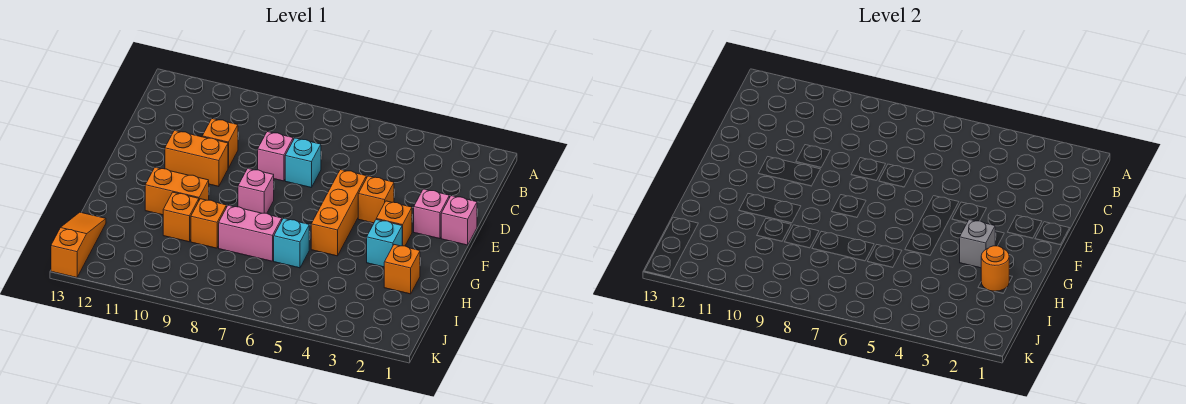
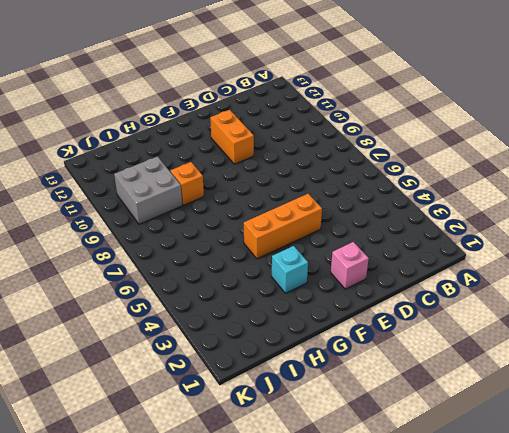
grey 2x2 brick [114,157,182,224] -> none
none -> cyan 1x1 brick [285,138,321,188]
none -> pink 1x1 brick [258,132,293,181]
none -> orange 1x1 brick [202,119,238,168]

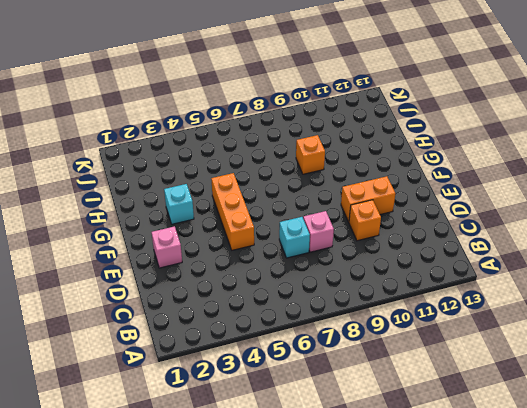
none -> pink 1x1 brick [441,196,477,245]
none -> orange 1x1 brick [358,176,394,223]
none -> orange 1x1 brick [376,201,412,246]

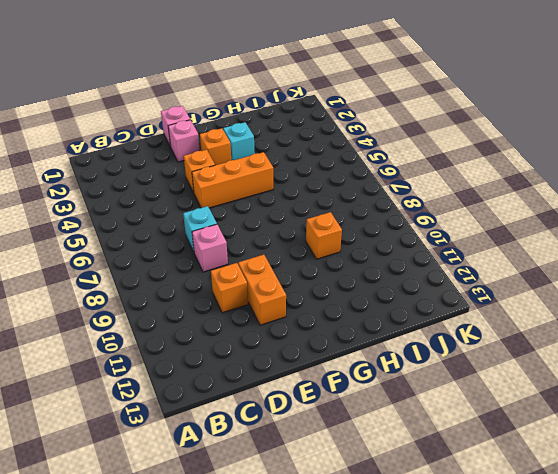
none -> pink 1x1 brick [238,168,274,213]
none -> orange 1x2 brick [145,167,209,215]
none -> orange 1x1 brick [384,245,420,294]

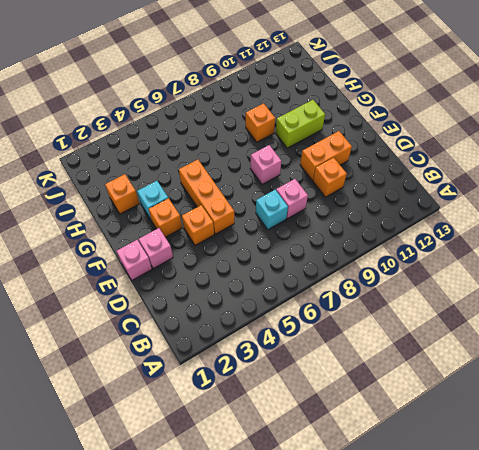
lime 1x2 brick [276,100,325,148] -> orange 1x2 brick [145,167,209,215]
none -> cyan 1x1 brick [274,218,309,268]
none -> pink 1x2 brick [219,205,282,261]
none -> orange 1x1 brick [163,192,199,242]

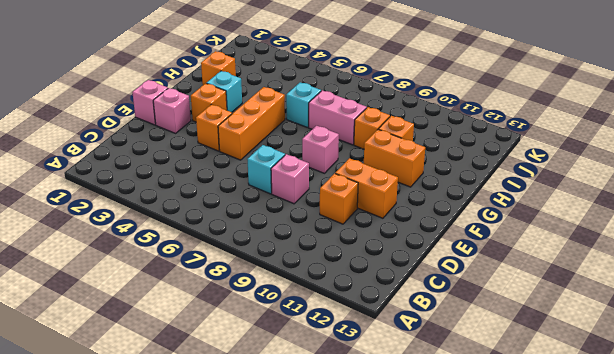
none -> orange 1x3 slope [51,212,106,278]
none -> grey 1x1 brick [960,219,995,268]
none -> orange 1x1 round brick [981,246,1009,291]

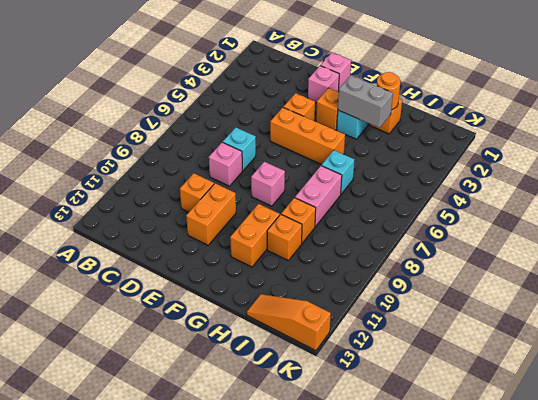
grey 1x2 brick [338,75,393,128] -> grey 1x1 brick [960,219,995,268]

